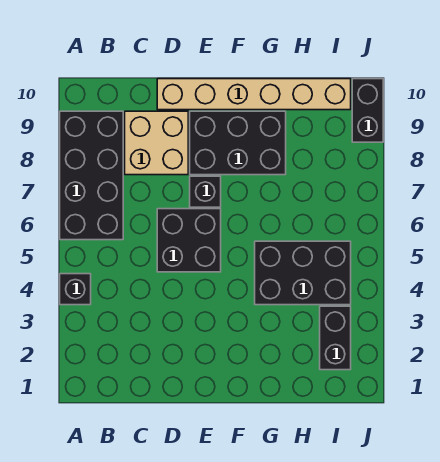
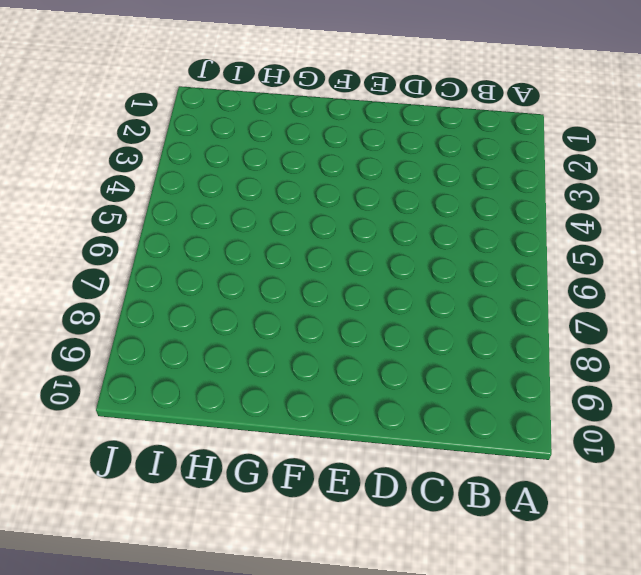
none -> black 1x1 brick [60,274,91,305]
none -> black 2x4 brick [60,111,123,240]

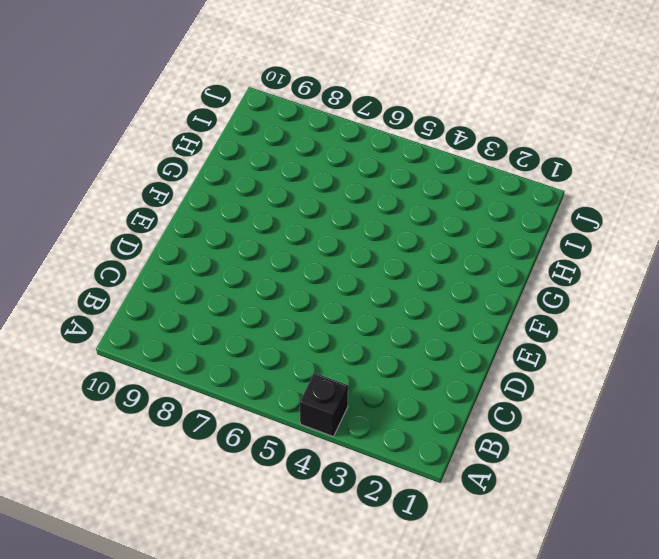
none -> black 2x4 brick [60,111,123,240]
none -> tan 2x2 brick [125,111,188,175]

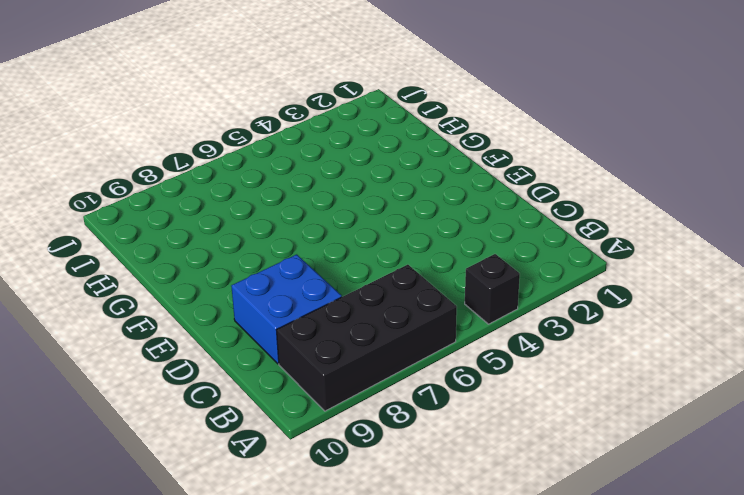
blue 2x2 brick [231,254,342,364] -> tan 2x2 brick [125,111,188,175]
none -> black 2x2 brick [157,209,221,272]
none -> tan 1x6 brick [157,79,351,110]

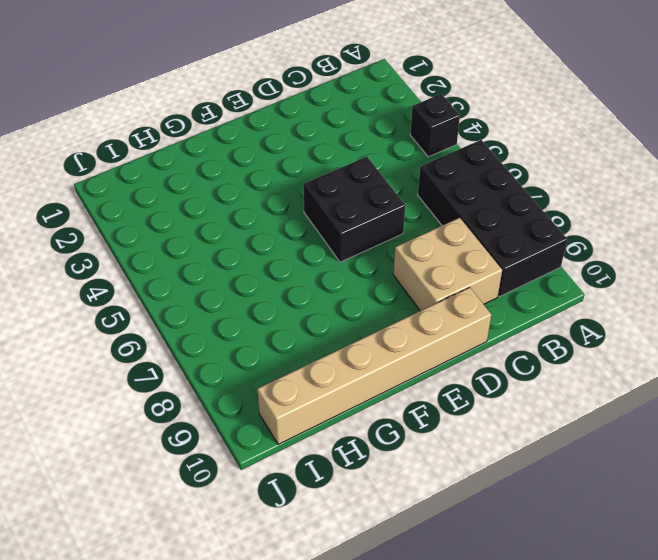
none -> black 1x1 brick [190,176,221,207]
none -> black 2x3 brick [190,111,286,175]

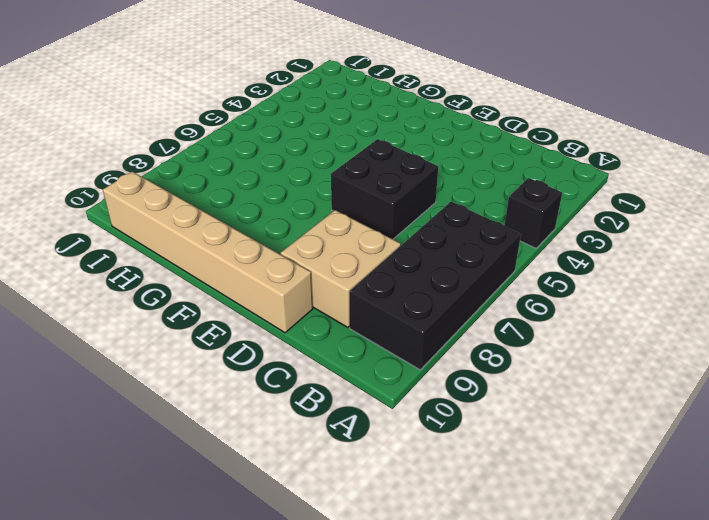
none -> black 1x1 brick [190,176,221,207]
none -> black 2x3 brick [190,111,286,175]

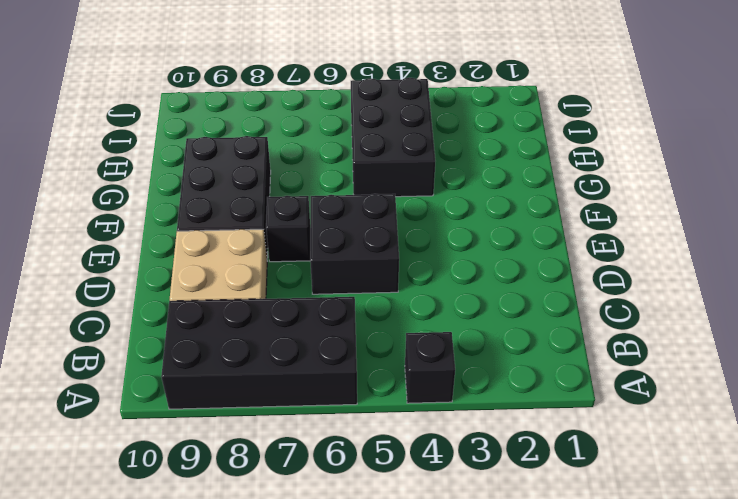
none -> tan 1x6 brick [157,79,351,110]
none -> black 1x2 brick [320,306,351,370]

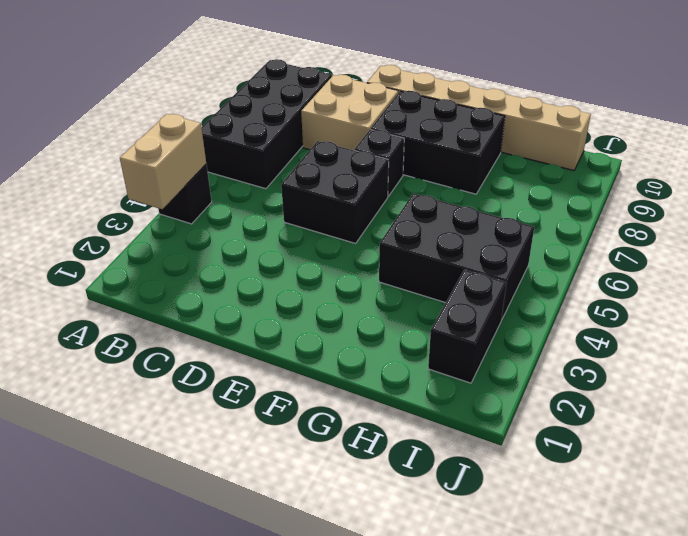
tan 1x2 brick [120,114,206,209] -> none
none -> black 1x2 brick [352,79,383,142]

